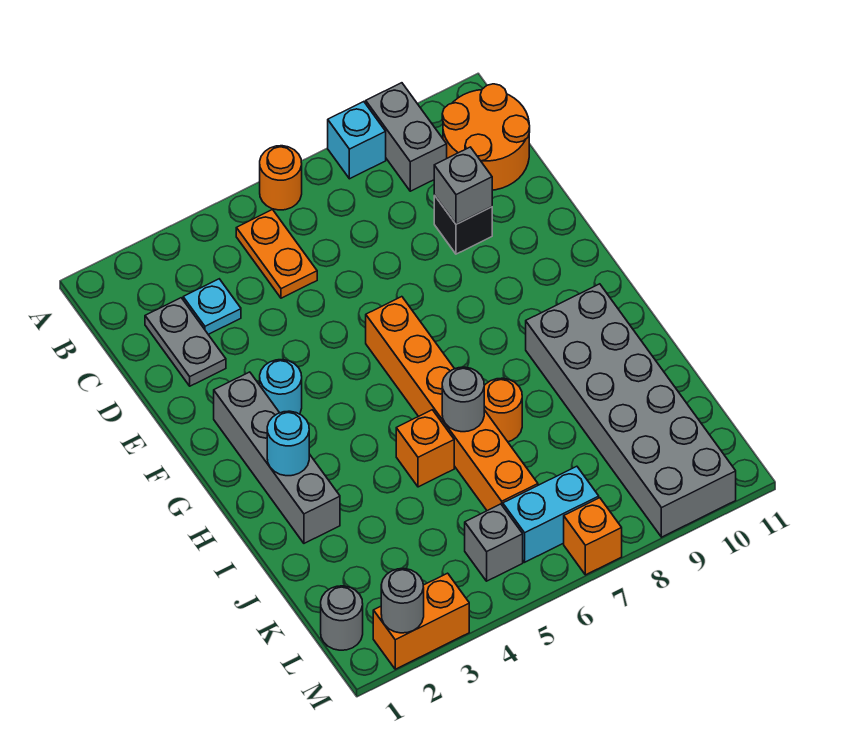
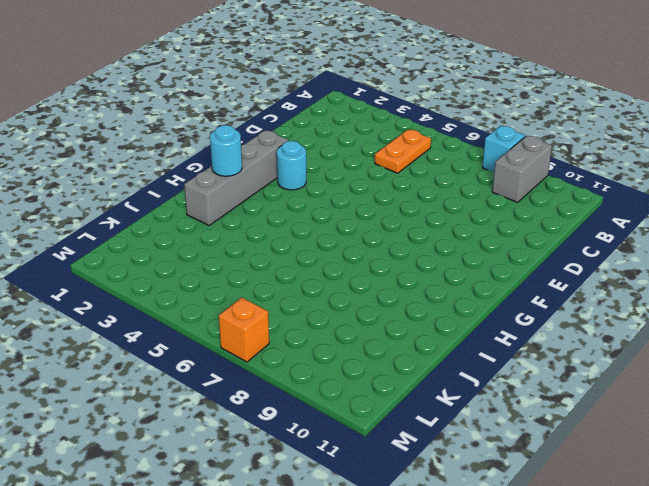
none -> orange 1x1 round brick [260,146,302,210]
none -> orange 2x2 round brick [442,84,530,190]
none -> grey 1x2 plate [145,298,226,386]

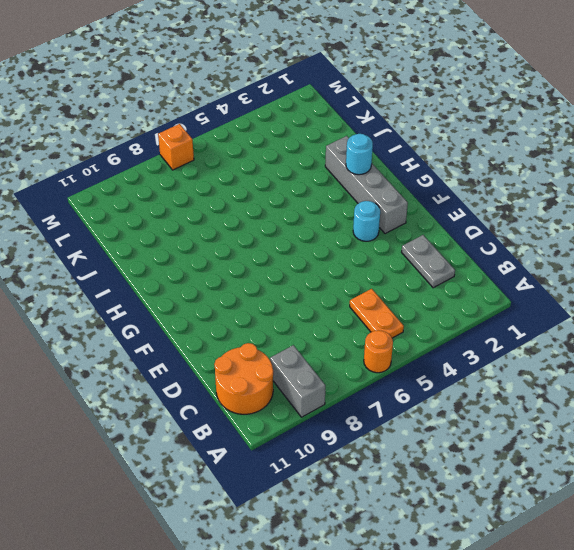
none -> cyan 1x1 brick [328,102,386,179]
none -> cyan 1x1 plate [183,279,241,334]
none -> black 1x1 brick [434,195,492,254]

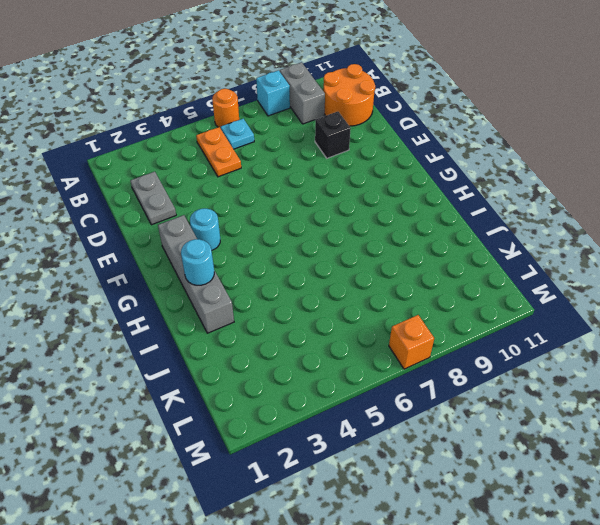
cyan 1x1 plate [221,119,254,149] -> cyan 1x1 plate moved to [183,279,241,334]
none -> orange 1x6 brick [366,297,538,511]
none -> grey 2x6 brick [526,284,736,537]
none -> orange 1x1 brick [396,410,454,487]

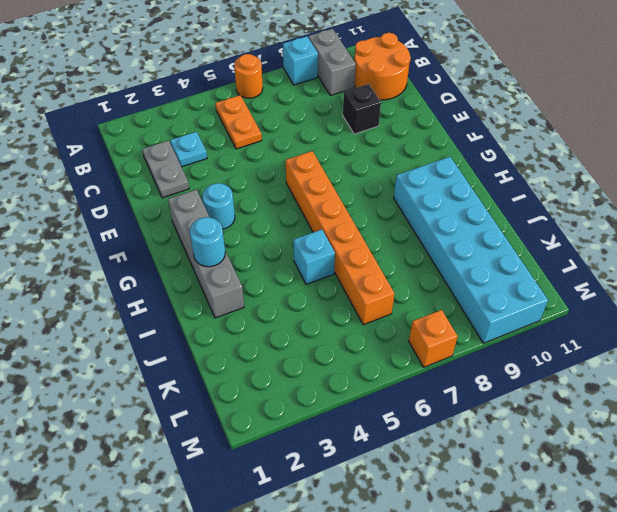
cyan 2x6 brick [394,157,548,343] -> grey 2x6 brick [526,284,736,537]
cyan 1x1 brick [294,230,335,284] -> orange 1x1 brick [396,410,454,487]
none -> orange 1x1 round brick [484,378,522,442]
none -> grey 1x1 round brick [321,586,363,650]
none -> grey 1x1 brick [465,504,523,581]

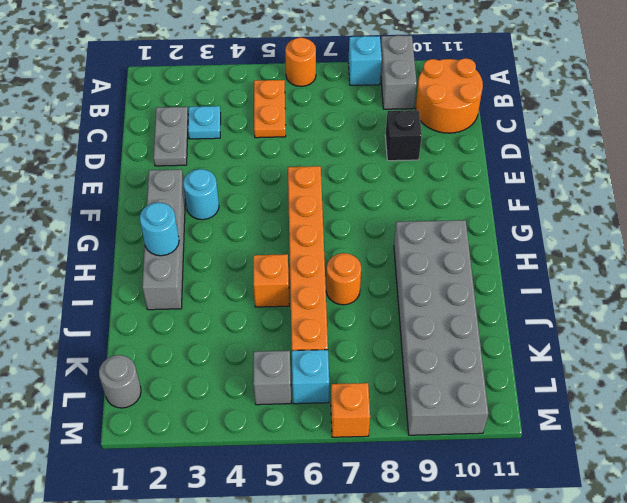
cyan 1x1 brick [292,350,329,404] -> cyan 1x2 brick [503,466,599,562]
none -> orange 1x2 brick [373,573,469,669]
none -> grey 1x1 brick [434,147,492,224]
none -> grey 1x1 round brick [442,367,484,432]

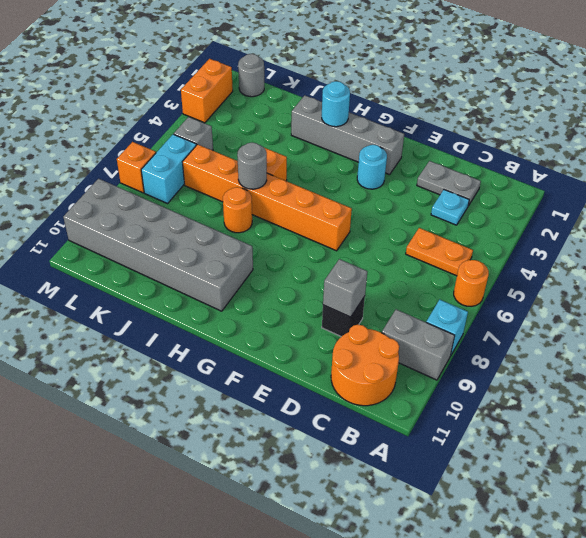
none -> grey 1x1 round brick [381,569,424,633]

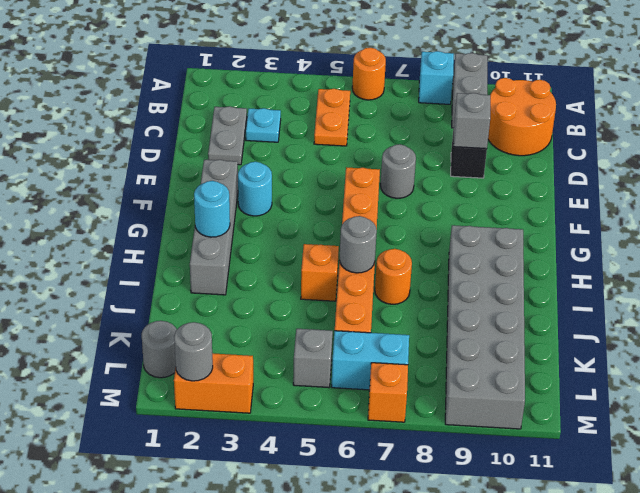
grey 1x1 round brick [381,144,416,198] -> none

